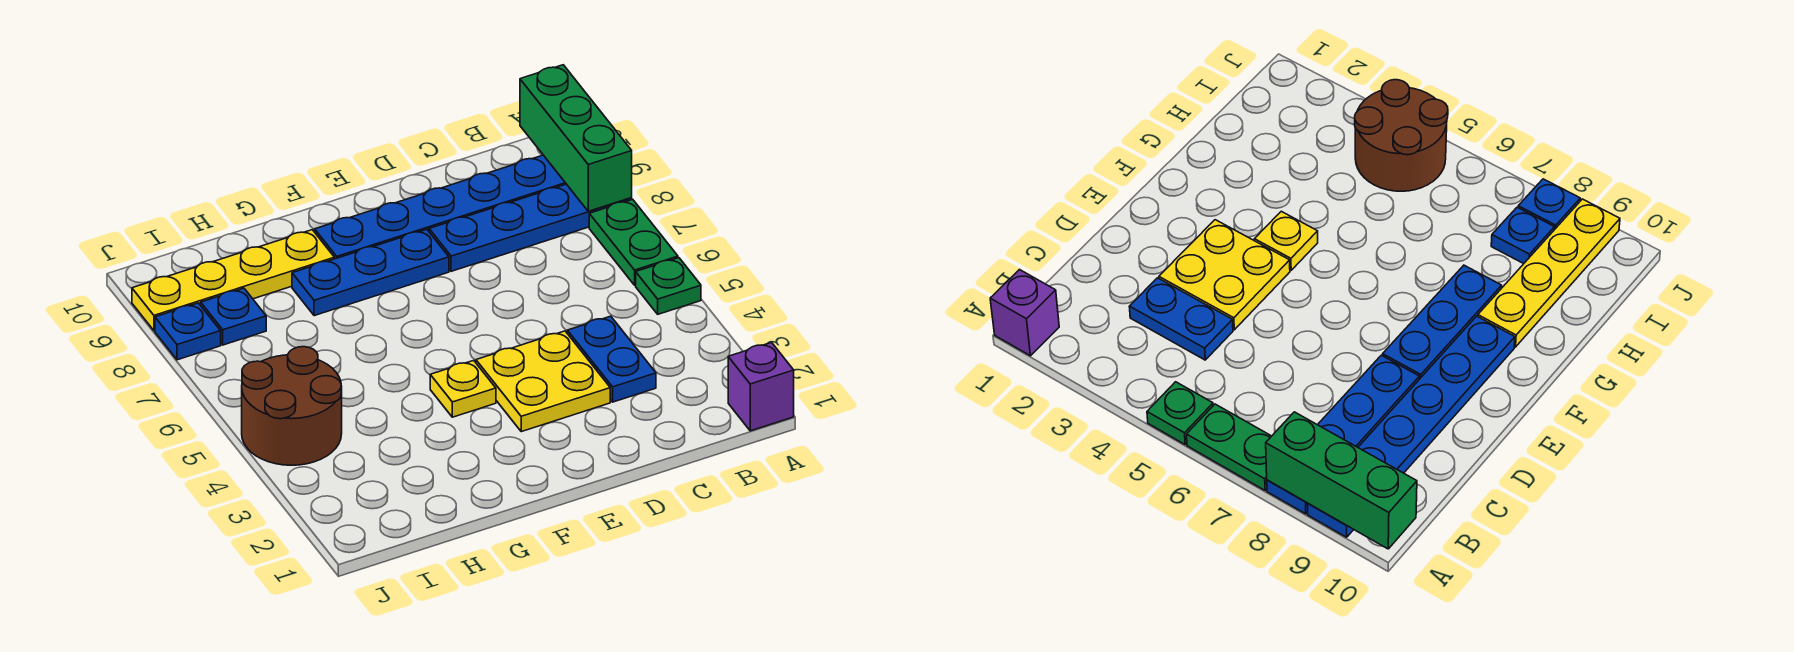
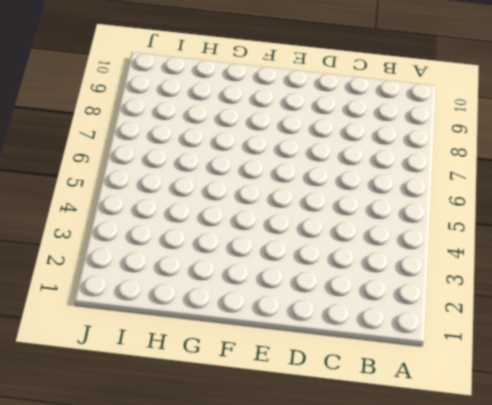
none -> purple 1x1 brick [728,343,794,431]
none -> green 1x1 plate [636,258,701,314]
none -> green 1x2 plate [589,199,678,285]

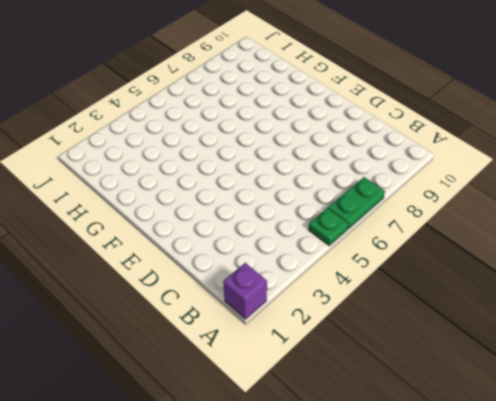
none -> blue 1x4 plate [429,184,632,271]
none -> blue 1x6 plate [315,155,566,259]
none -> blue 1x2 plate [567,316,656,402]

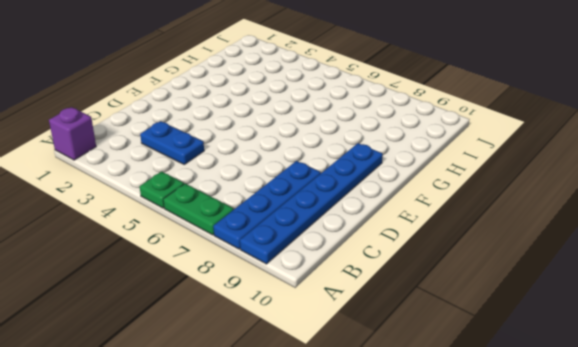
none -> yellow 2x2 plate [476,331,610,432]
none -> blue 1x3 plate [292,229,449,316]
none -> yellow 1x1 plate [430,360,496,417]

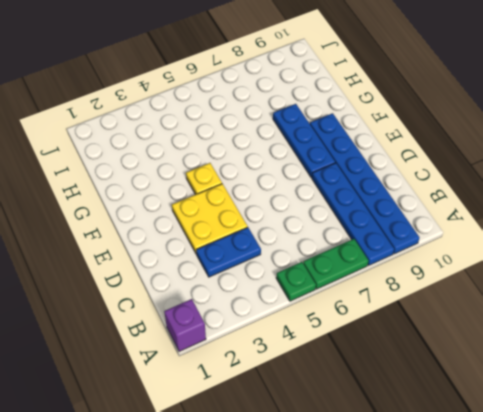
none -> yellow 1x4 plate [132,230,334,331]
none -> brown 2x2 round brick [242,347,342,465]
none -> blue 1x1 plate [201,288,266,345]

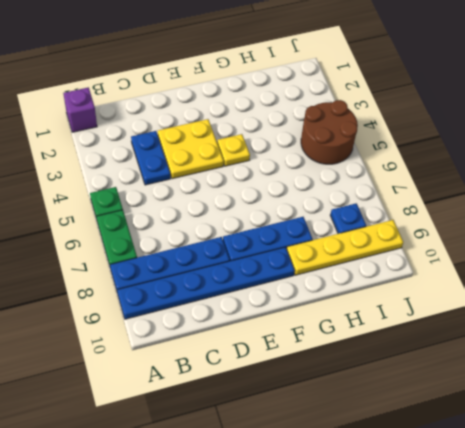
none -> blue 1x1 plate [155,303,221,360]
none -> green 1x3 brick [520,65,632,211]

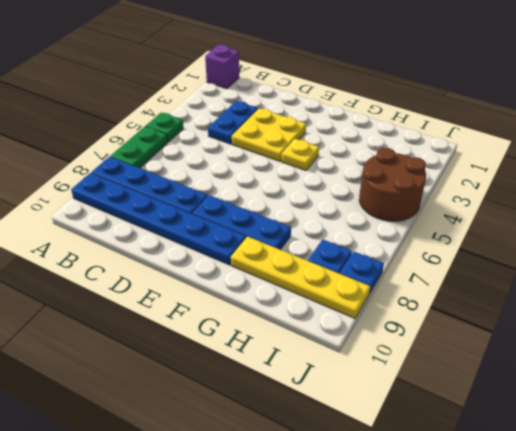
none -> green 1x3 brick [520,65,632,211]

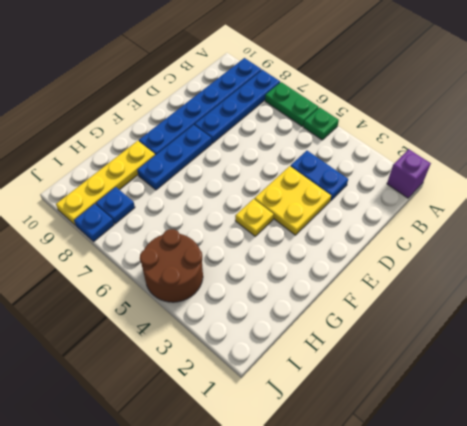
none -> green 1x3 brick [520,65,632,211]

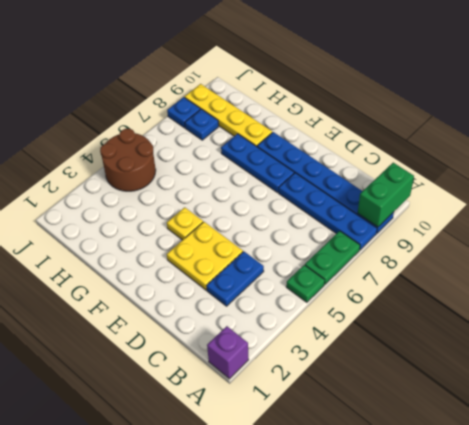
green 1x2 brick [358,163,414,227] -> green 1x3 brick [520,65,632,211]

